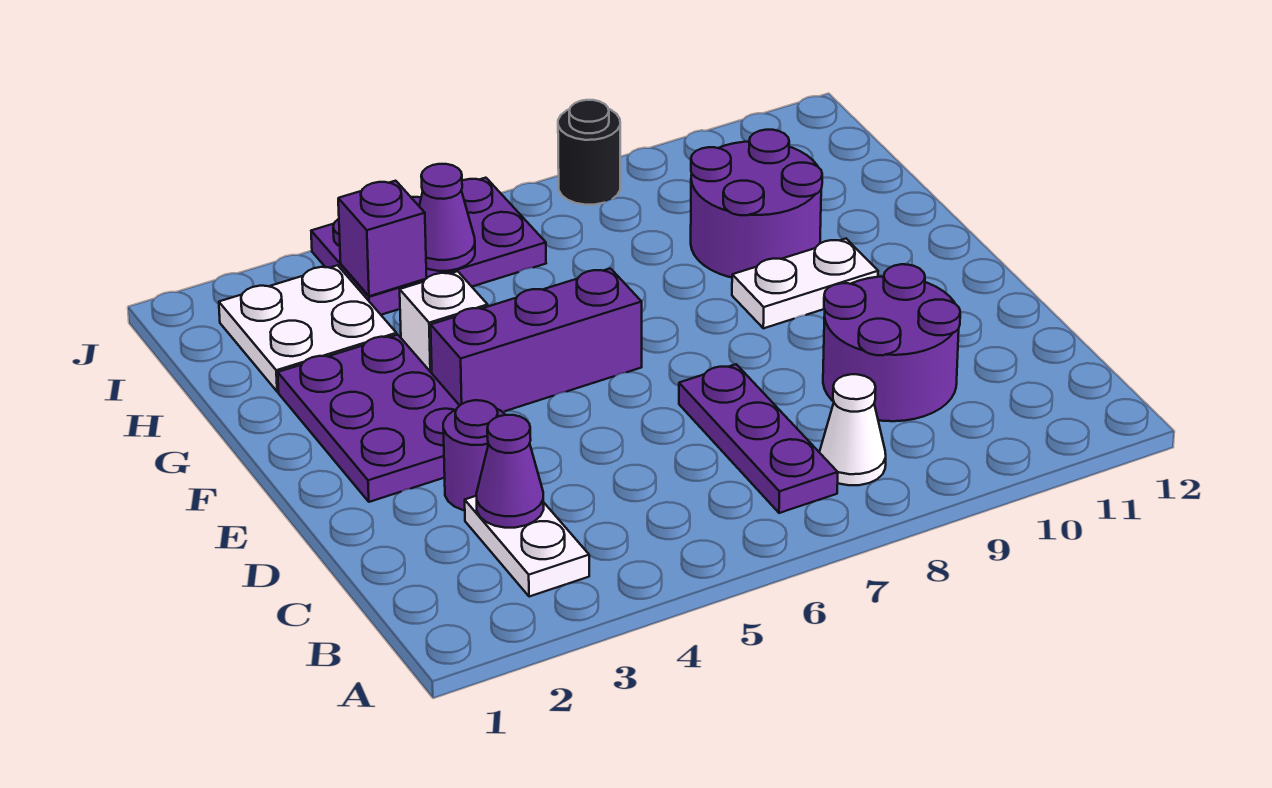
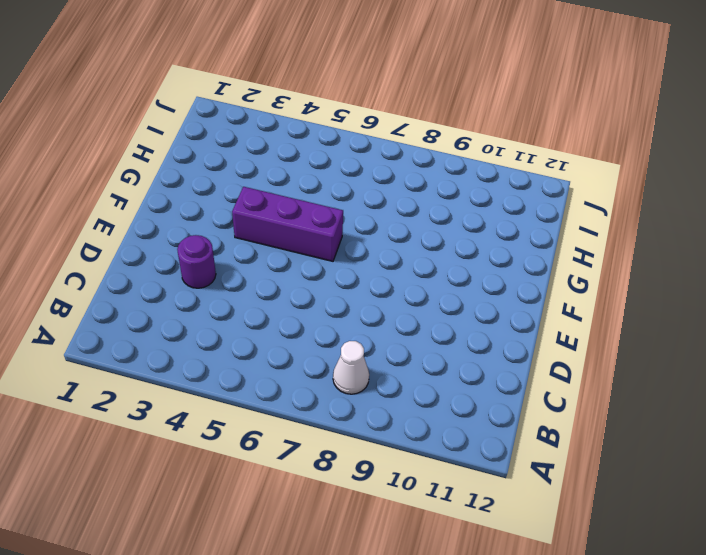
none -> white 1x2 plate [465,496,589,597]
none -> purple 1x3 plate [679,364,838,513]
none -> purple 2x2 round brick [823,264,960,421]

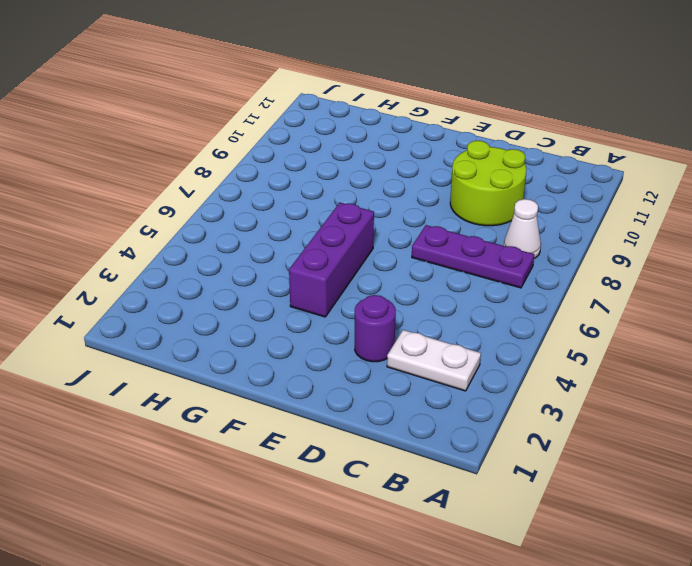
lime 2x2 round brick [450,141,526,226] -> purple 2x2 round brick [823,264,960,421]
none -> purple 2x3 plate [278,335,460,502]
none -> white 1x2 plate [732,239,878,328]
none -> white 1x1 brick [400,271,488,373]

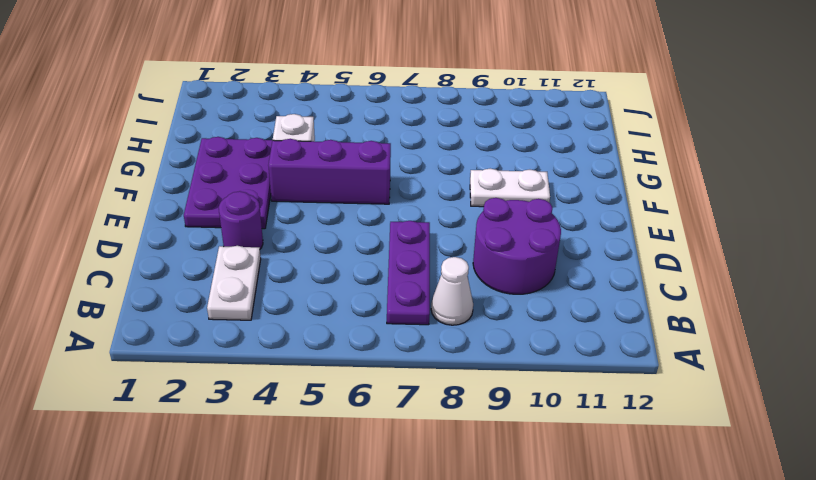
none -> purple 2x2 round brick [691,130,822,277]
none -> white 2x2 plate [219,265,397,392]
none -> purple 2x3 plate [311,178,546,315]

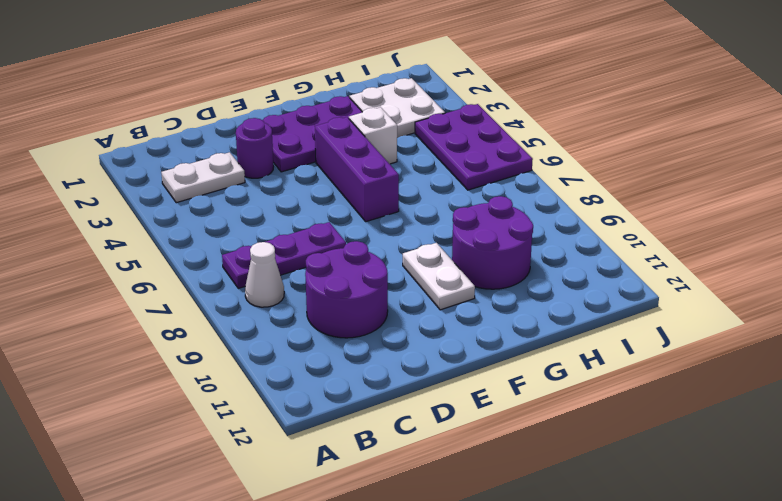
none -> black 1x1 round brick [558,100,620,205]
none -> purple 1x1 cone [476,415,544,528]
none -> purple 1x1 brick [338,181,427,296]

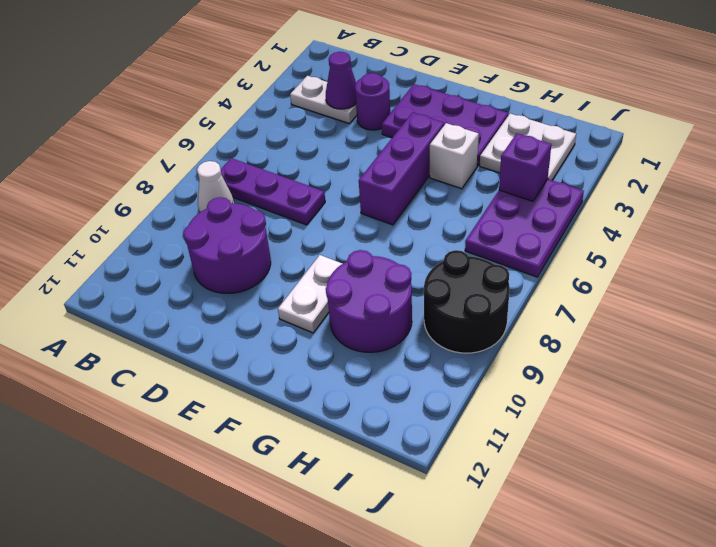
black 2x2 round brick [424,250,510,353] -> black 1x1 round brick [558,100,620,205]
none -> purple 1x1 cone [419,164,475,271]

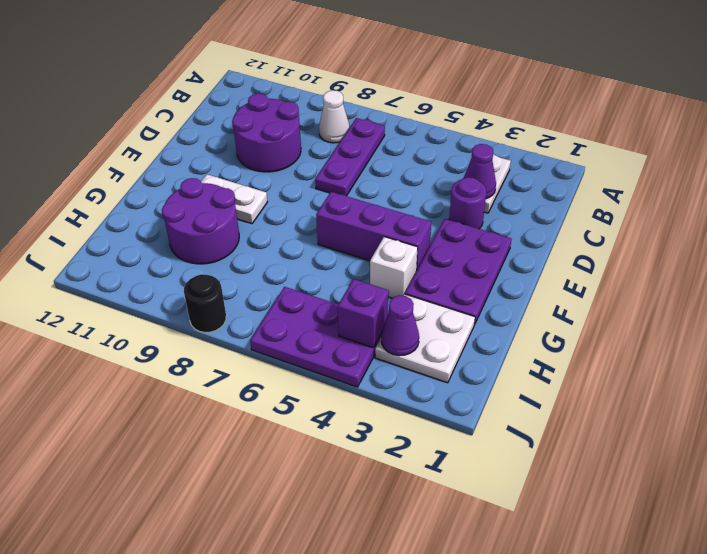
purple 1x1 cone [381,295,419,356] -> purple 1x1 cone moved to [419,164,475,271]

